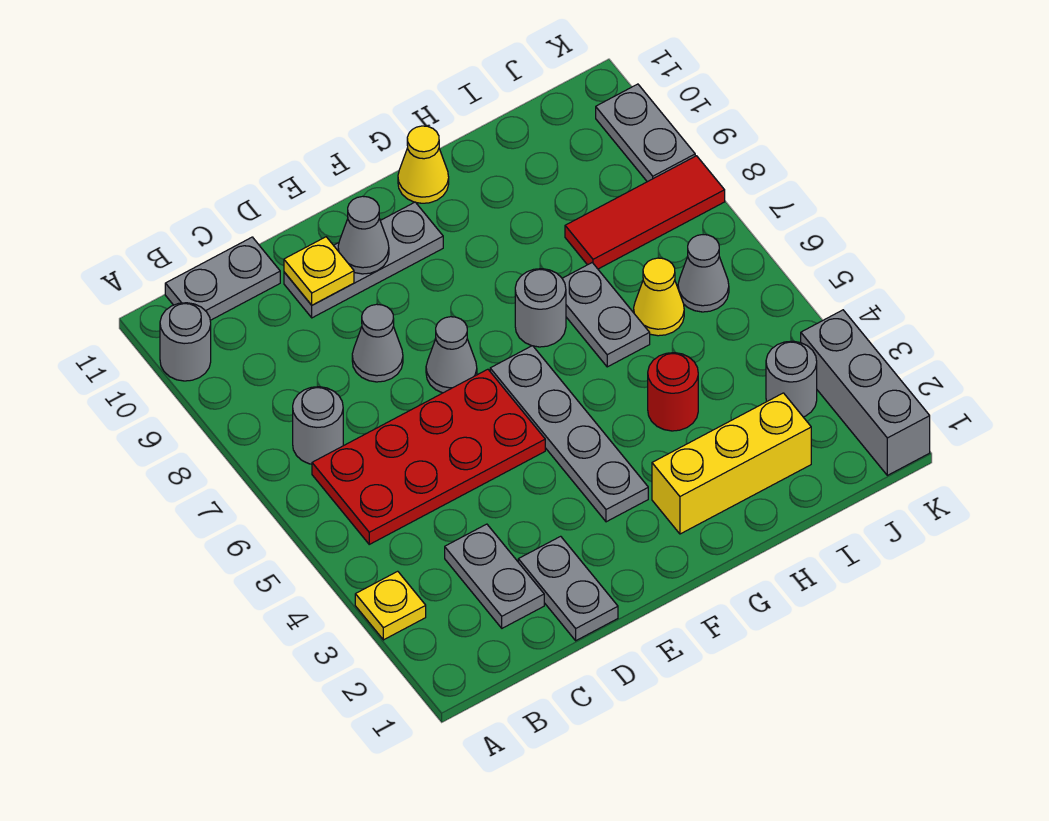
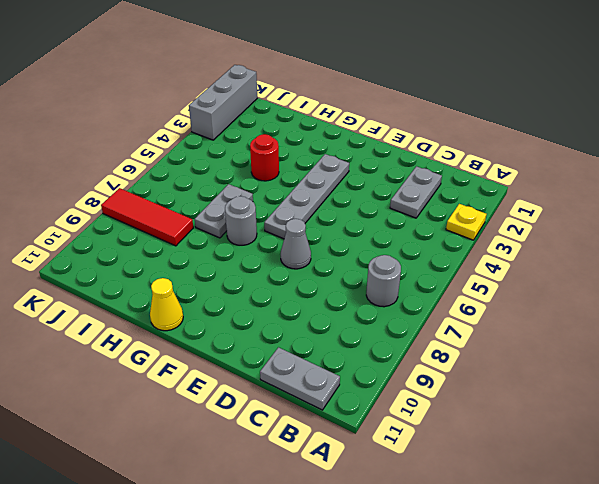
none -> grey 1x1 round brick [160,303,211,381]
none -> red 2x4 plate [312,369,545,544]
none -> grey 1x2 plate [518,536,618,641]

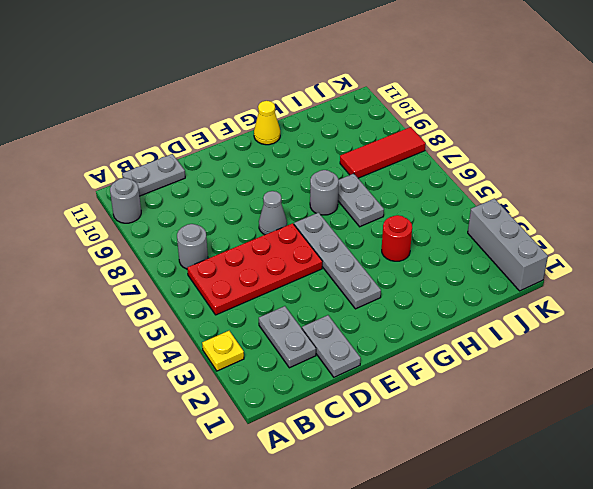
none -> grey 1x1 cone [352,304,403,382]
none -> grey 1x3 plate [284,202,443,318]
none -> yellow 1x3 brick [652,393,811,534]

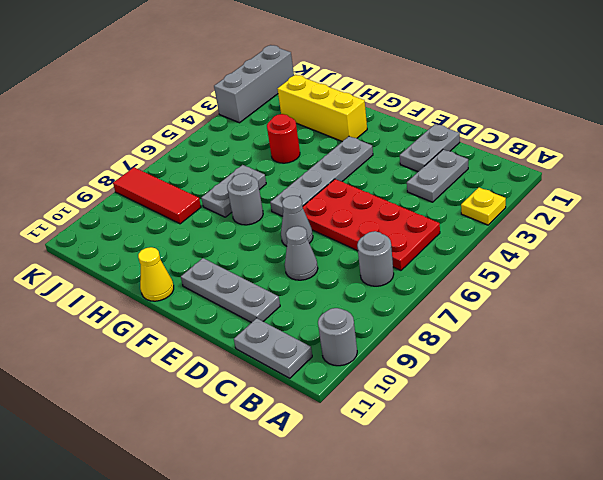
none -> yellow 1x1 cone [634,258,684,336]
none -> grey 1x1 round brick [766,341,817,417]
none -> grey 1x1 cone [678,235,729,312]

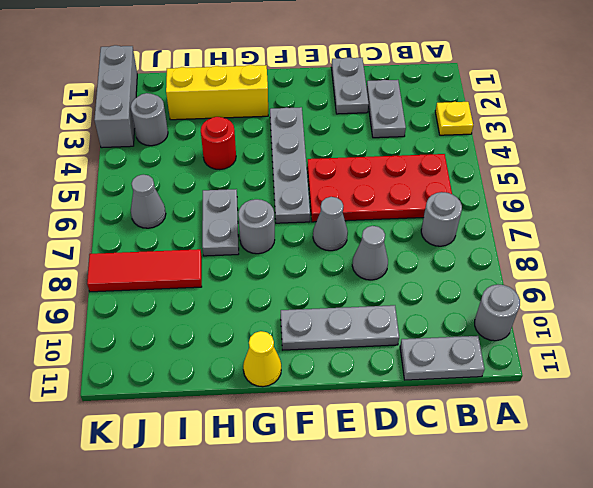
none -> yellow 1x1 cone [634,258,684,336]
none -> grey 1x2 plate [596,84,695,182]
none -> yellow 1x1 plate [284,237,354,305]

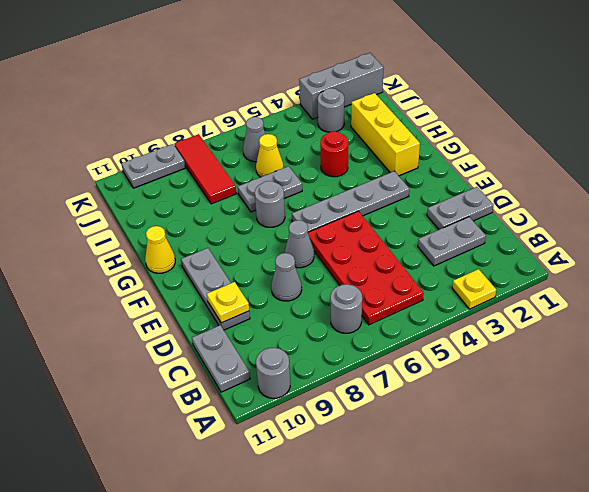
none -> grey 1x1 cone [338,196,389,274]

